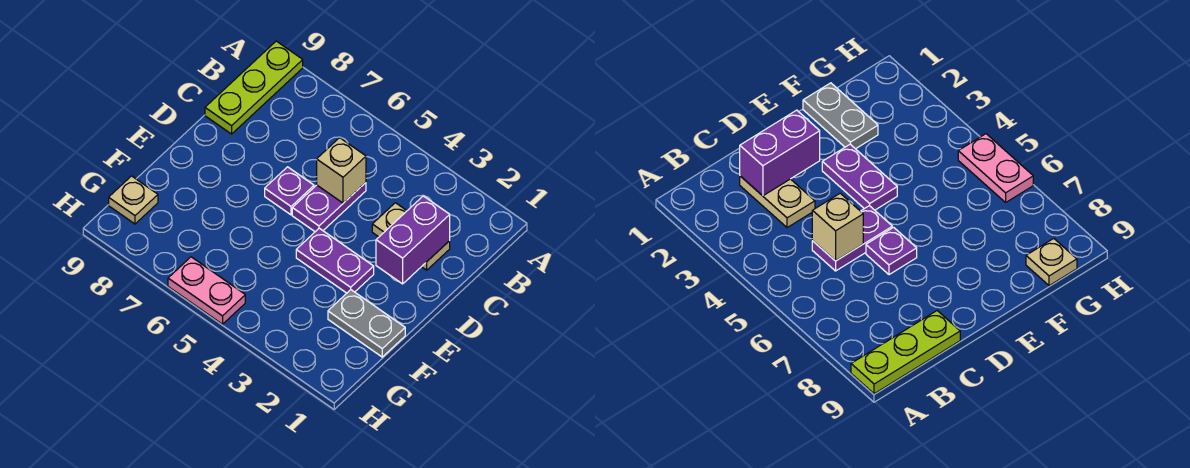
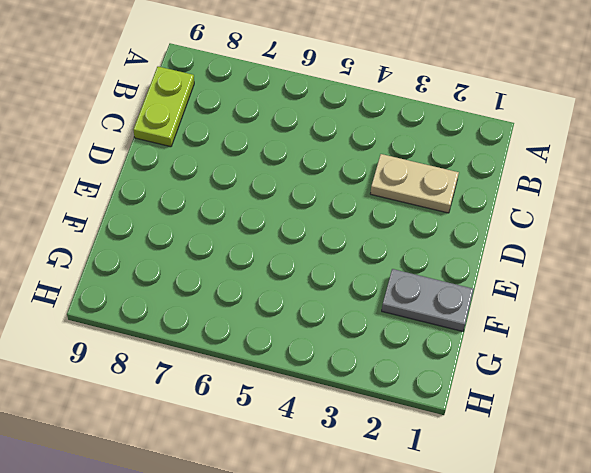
lime 1x2 plate [133,67,194,147] -> lime 1x3 plate [205,41,303,134]
none -> purple 1x2 plate [292,183,366,232]
none -> purple 1x1 plate [265,167,314,215]

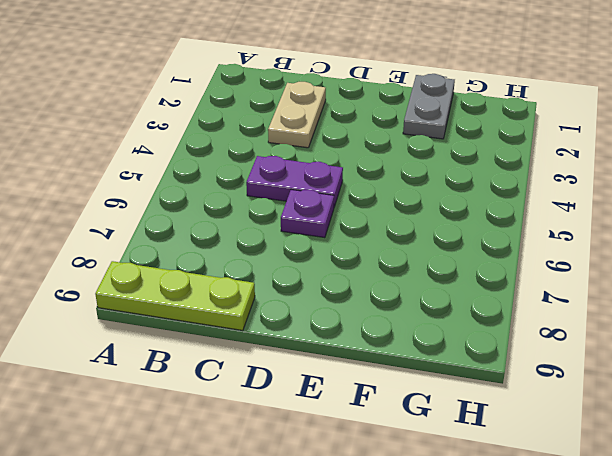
none -> purple 1x2 plate [296,228,374,293]
none -> tan 1x1 plate [109,176,158,224]

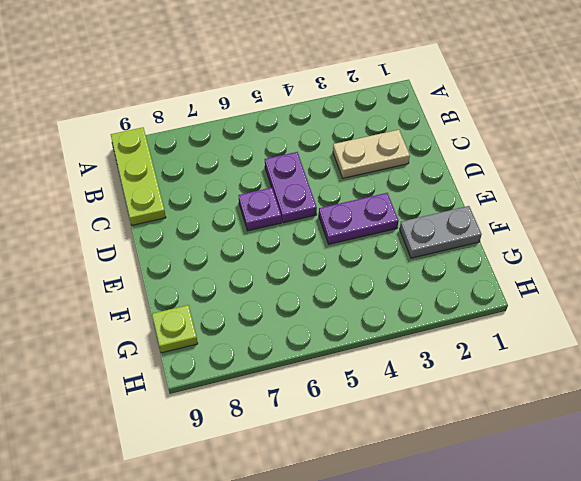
lime 1x1 plate [152,305,198,353] -> tan 1x1 plate [109,176,158,224]
none -> pink 1x2 plate [168,257,245,324]
none -> purple 1x2 brick [376,196,450,284]

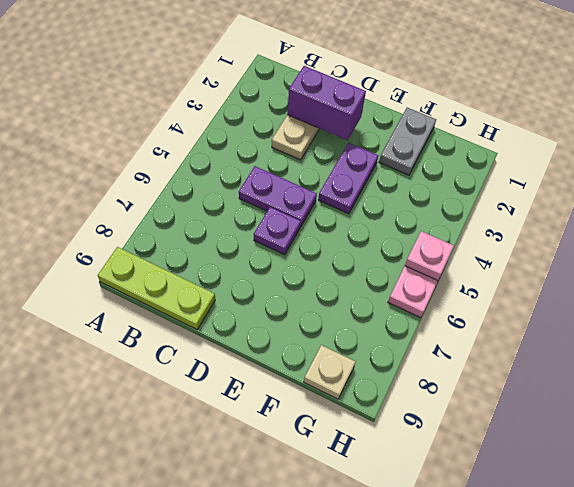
pink 1x1 plate [405,231,454,281] -> none
none -> tan 1x1 brick [317,138,366,203]

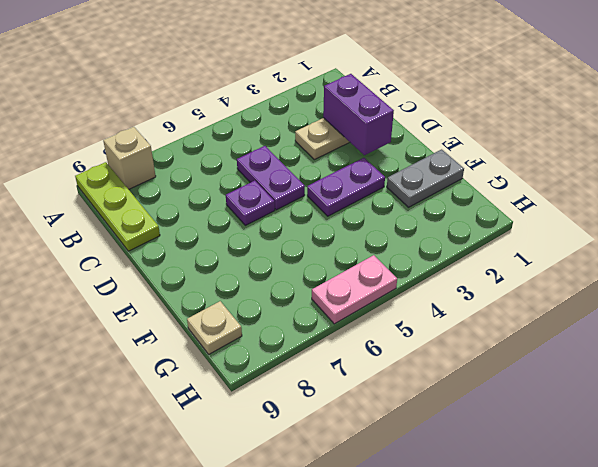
tan 1x1 brick [103,127,156,189] -> tan 1x1 brick moved to [317,138,366,203]

